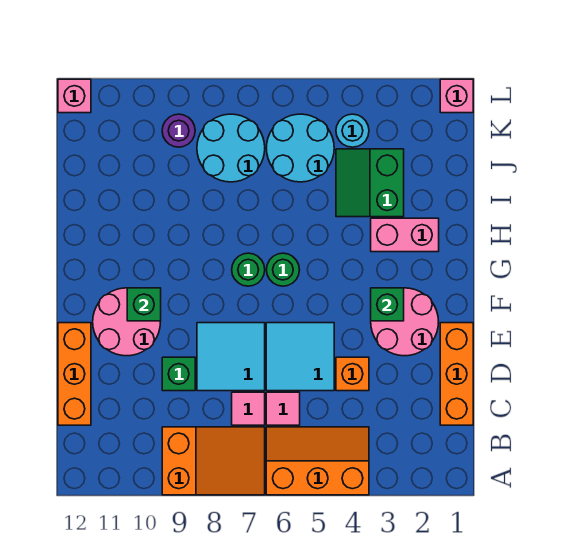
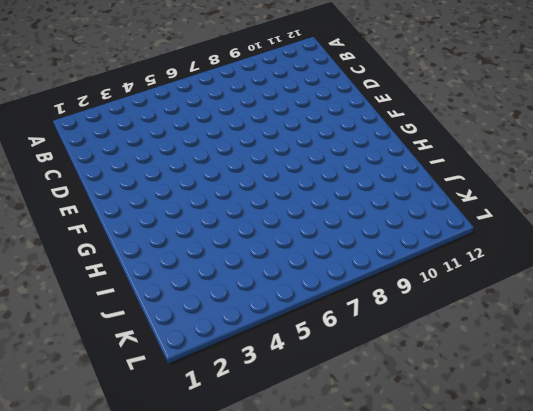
none -> orange 2x3 slope [266,427,369,495]
none -> orange 2x3 slope [162,427,265,495]
none -> orange 1x3 brick [440,323,473,425]

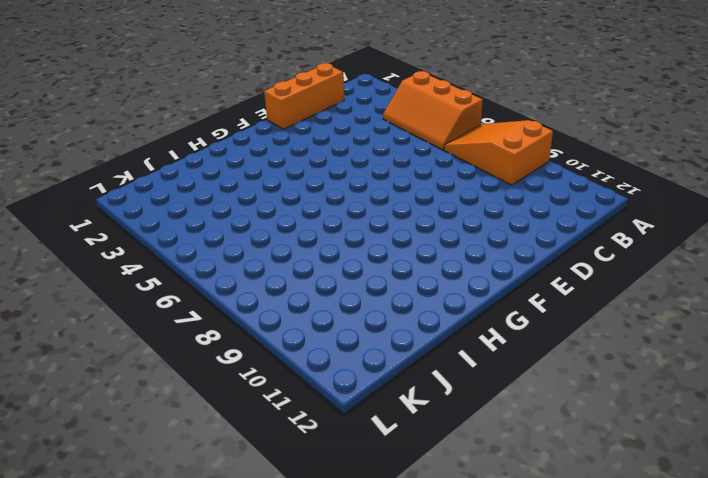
none -> pink 1x1 tile [266,392,300,425]
none -> pink 1x1 tile [232,392,265,425]
none -> orange 1x3 brick [58,323,91,425]

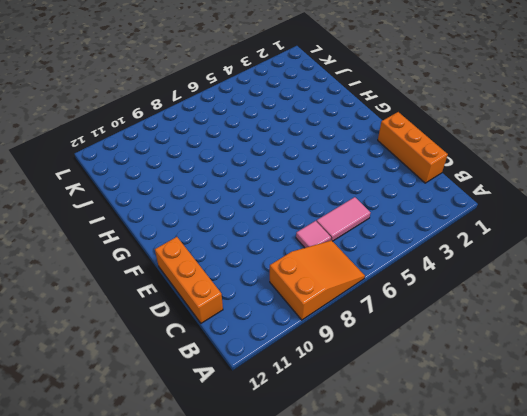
pink 1x2 tile [317,197,370,241] -> pink 1x1 tile [266,392,300,425]
none -> orange 2x3 slope [266,427,369,495]
none -> orange 1x1 brick [336,357,369,391]
none -> cyan 2x2 tile [266,323,334,391]

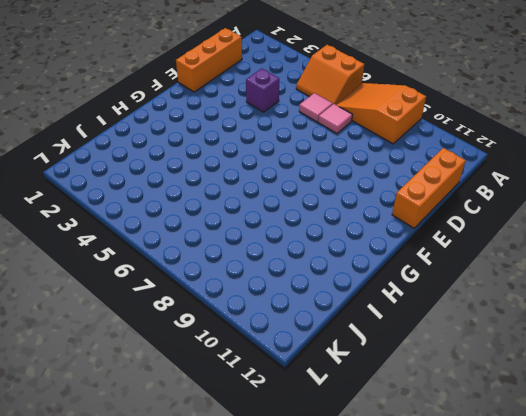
orange 2x2 slope [296,45,364,105] -> orange 2x3 slope [266,427,369,495]
purple 1x1 brick [246,68,279,112] -> orange 1x1 brick [336,357,369,391]
none -> cyan 2x2 tile [266,323,334,391]
none -> cyan 2x2 tile [197,323,265,391]
none -> green 1x1 brick [162,357,195,391]

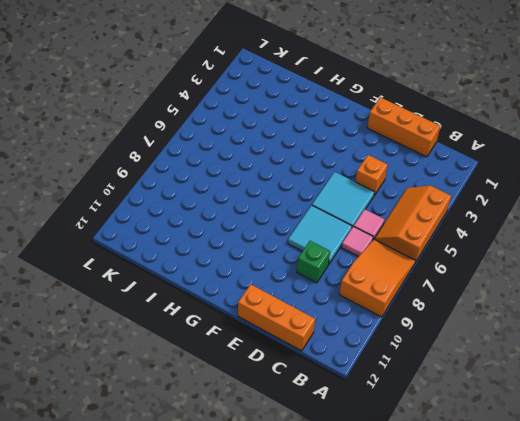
none -> pink 2x2 round brick [371,288,439,356]
none -> pink 2x2 round brick [93,288,160,356]
none -> green 1x1 round brick [266,253,299,286]

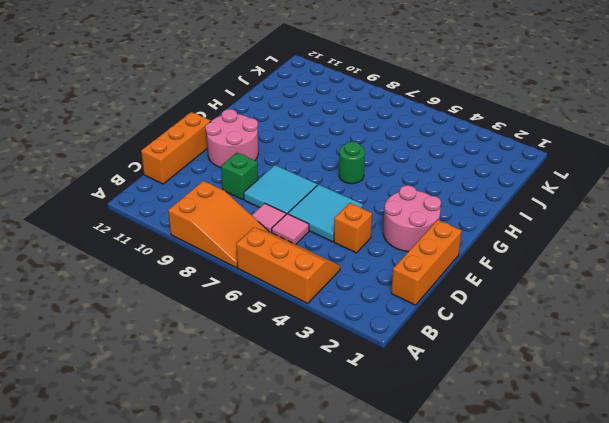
none -> green 1x1 round brick [232,253,265,286]
none -> pink 1x2 brick [371,218,439,252]
none -> green 2x2 slope [336,149,404,217]

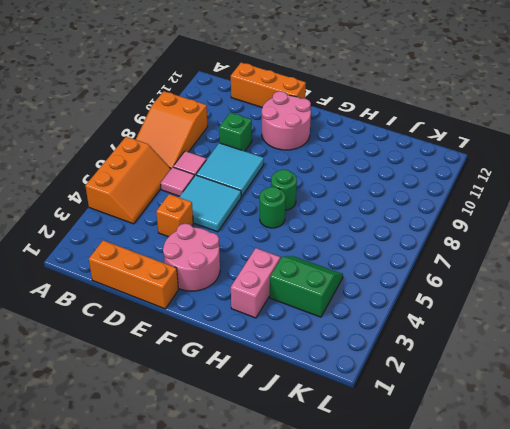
none -> cyan 2x2 round brick [266,114,334,182]
none -> cyan 2x2 round brick [197,114,265,182]
none -> cyan 1x1 round brick [336,114,369,147]

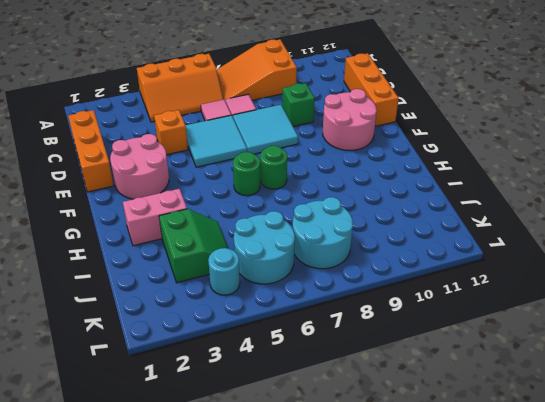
none -> purple 1x1 round brick [162,114,195,147]
none -> pink 1x1 brick [440,79,473,113]
none -> pink 1x1 brick [58,79,91,113]

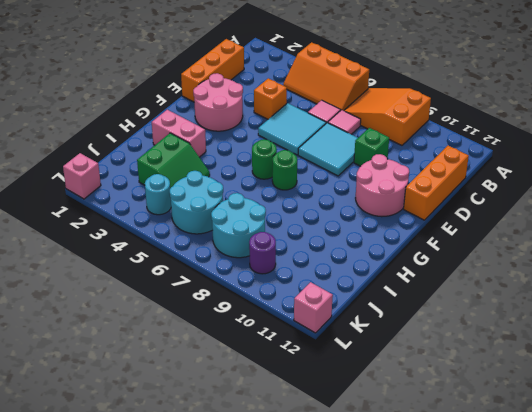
none -> green 1x1 brick [371,288,404,321]
none -> green 1x1 brick [127,288,161,321]

